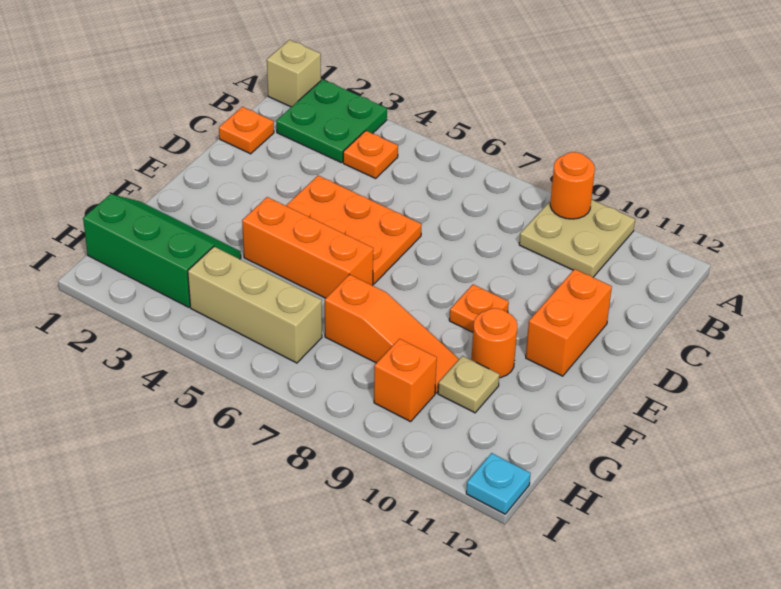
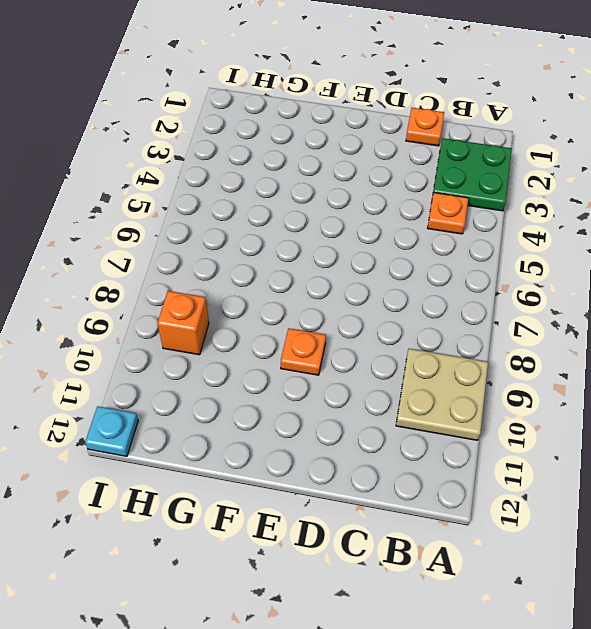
none -> tan 1x1 brick [267,40,321,107]
none -> orange 2x3 plate [286,176,422,284]
none -> orange 1x2 brick [526,269,612,376]

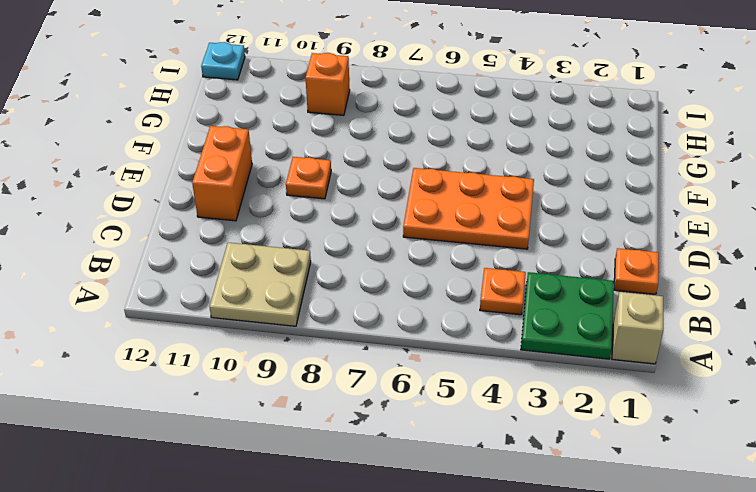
none -> orange 1x3 brick [242,197,373,298]
none -> orange 1x1 round brick [471,308,517,378]
none -> green 2x3 slope [83,194,241,307]

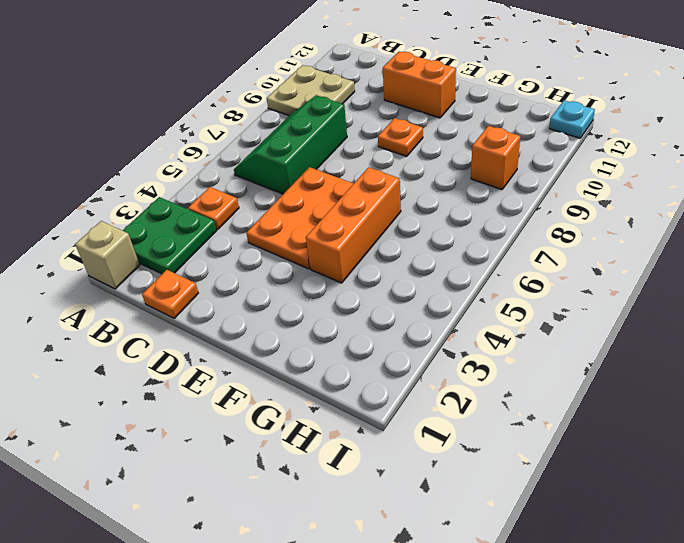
green 2x3 slope [234,95,347,194] -> green 2x3 slope moved to [83,194,241,307]
none -> orange 1x1 round brick [471,308,517,378]
none -> orange 1x3 slope [325,275,459,393]
none -> tan 1x1 plate [438,356,499,413]

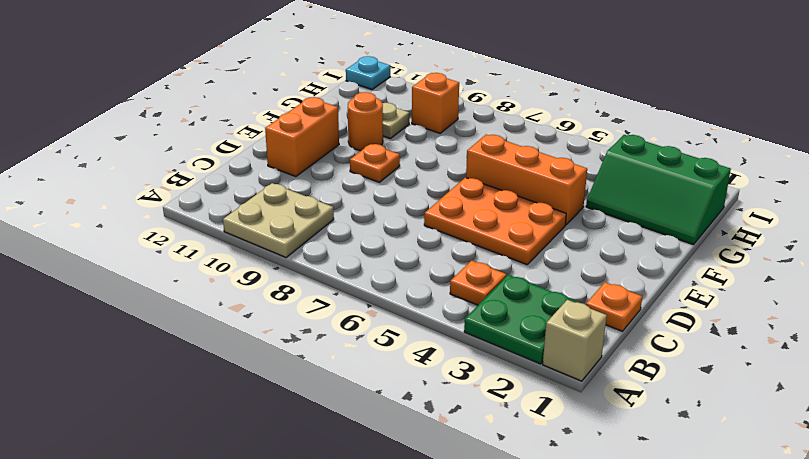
none -> orange 1x3 slope [325,275,459,393]
none -> tan 1x3 brick [188,247,322,363]
none -> orange 1x1 round brick [550,152,595,219]

